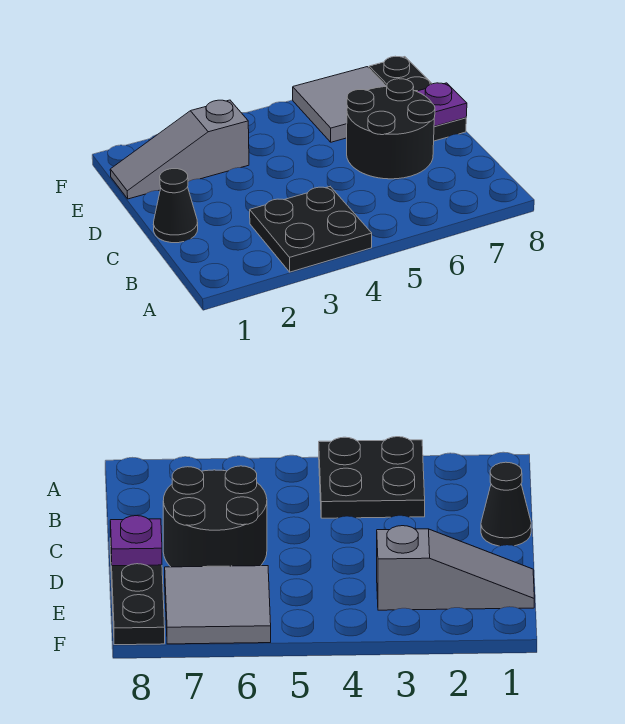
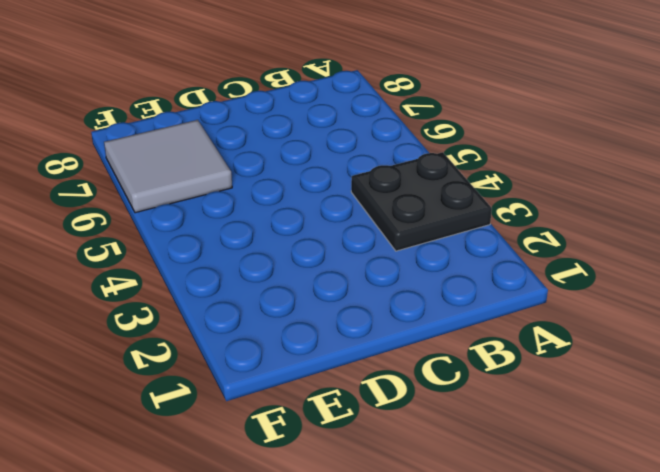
none -> black 1x1 cone [153,169,198,243]
none -> black 2x2 round brick [347,79,435,179]

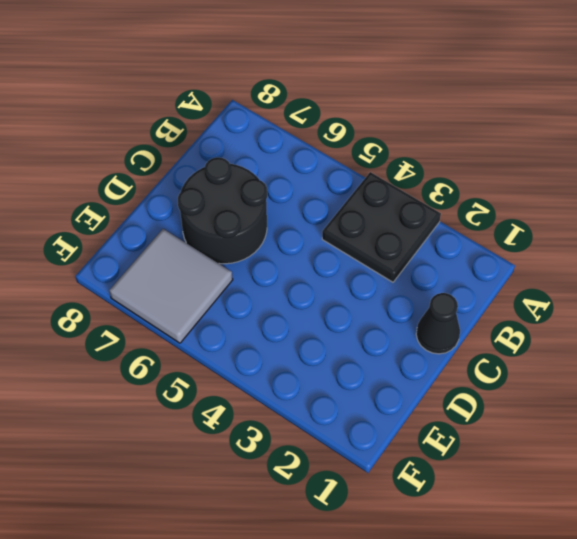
none -> black 1x3 plate [369,56,466,141]
none -> grey 1x3 slope [110,100,249,199]

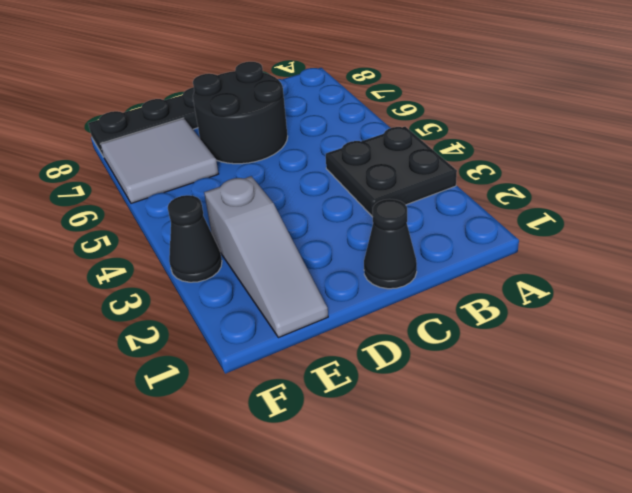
black 1x1 cone [168,195,222,282] -> none
none -> purple 1x1 plate [417,83,467,126]

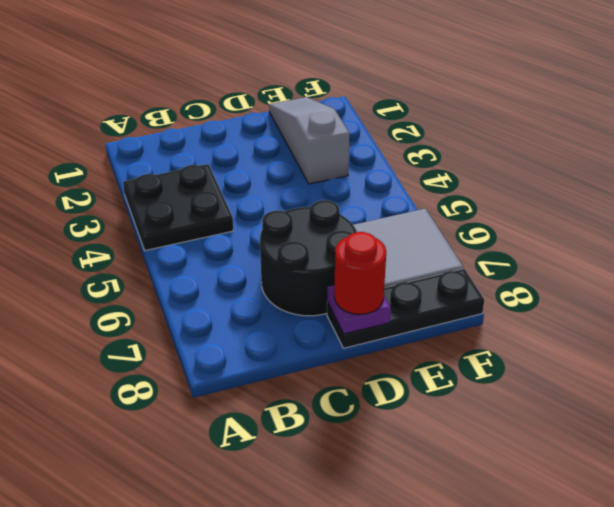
red 1x1 round brick [334,232,386,315] -> none
none -> black 1x1 cone [153,169,198,243]

